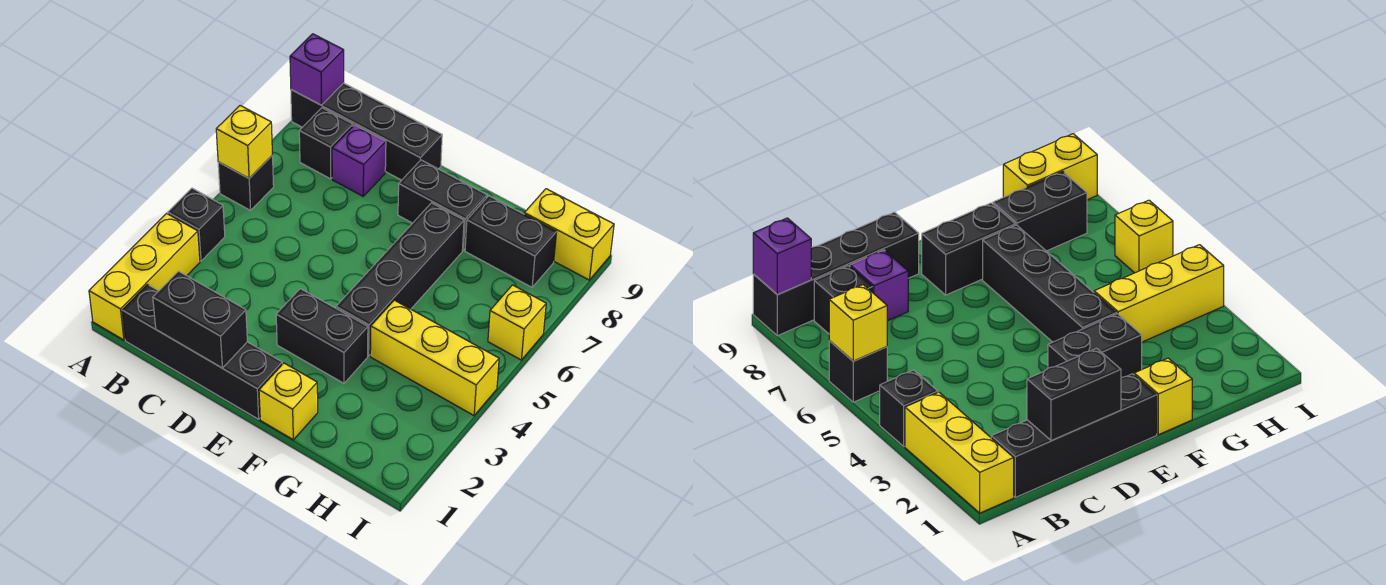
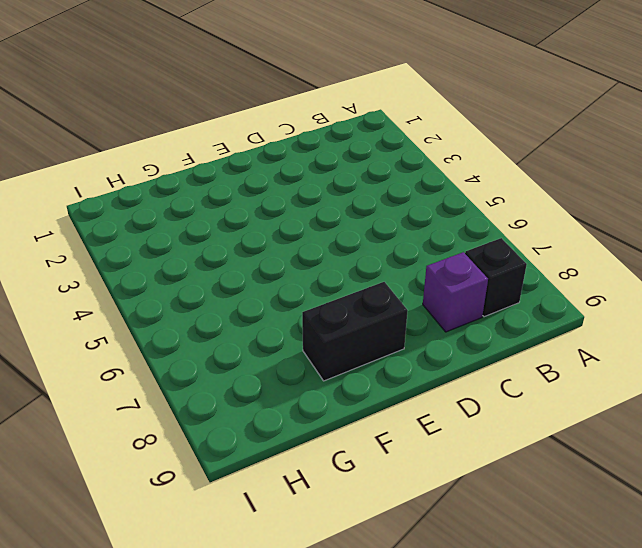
none -> yellow 1x3 brick [89,214,200,340]
none -> black 1x1 brick [168,188,225,261]
none -> black 1x1 brick [218,156,274,210]

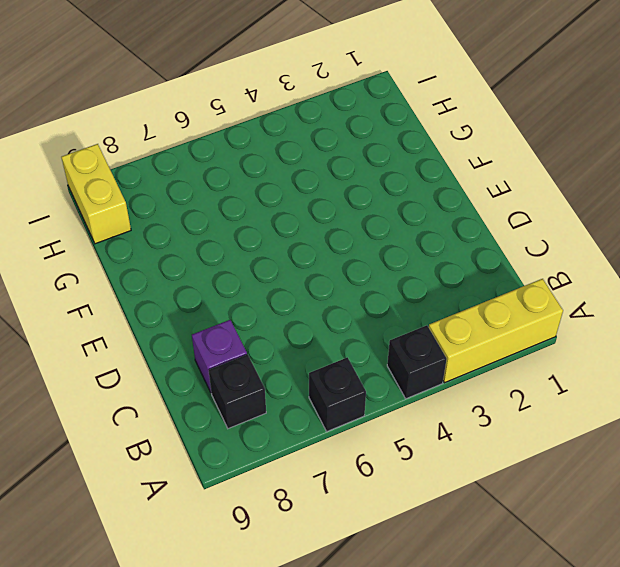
none -> black 1x4 brick [291,83,442,180]
none -> black 1x4 brick [122,285,282,419]
none -> black 1x2 brick [276,289,368,383]

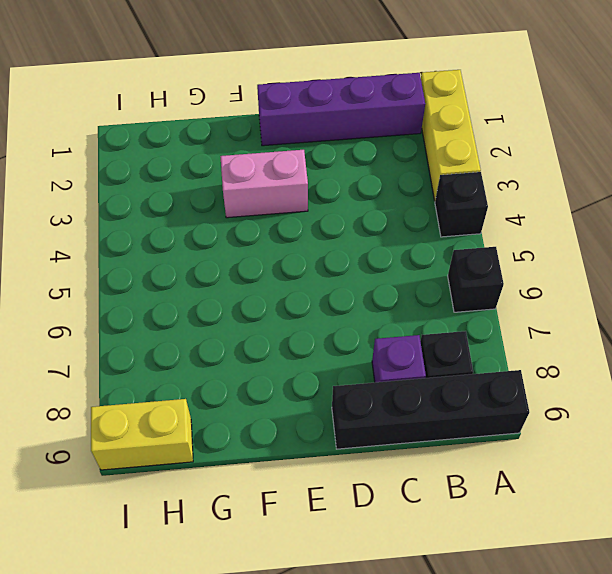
purple 1x4 brick [257,73,425,146] -> black 1x4 brick [122,285,282,419]
pink 1x2 brick [220,150,308,218] -> black 1x2 brick [276,289,368,383]
none -> black 1x2 brick [398,160,487,250]
none -> yellow 1x1 brick [259,363,318,440]
none -> black 1x4 brick [336,203,464,356]

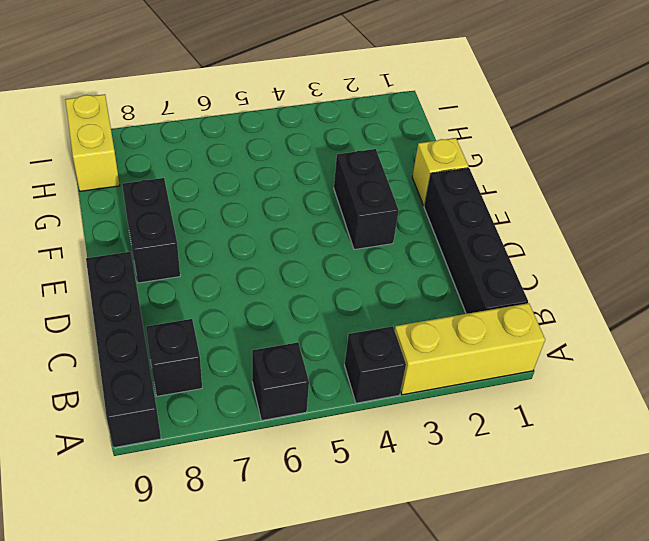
none -> purple 1x1 brick [332,125,386,196]
none -> black 1x4 brick [336,203,464,356]
none -> yellow 1x3 brick [370,300,499,415]

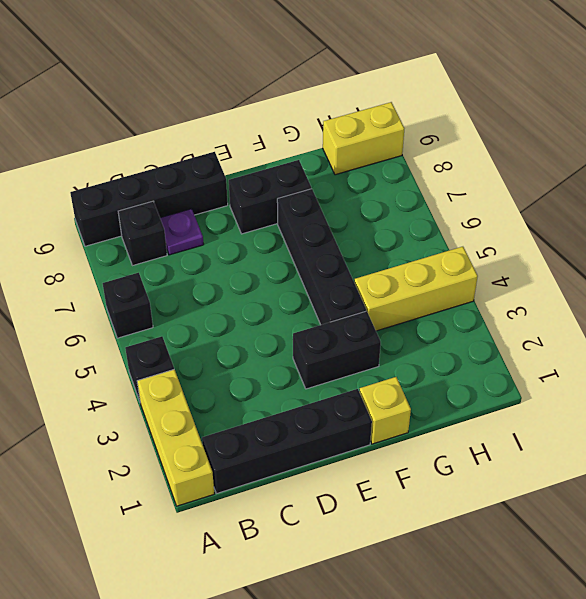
purple 1x1 plate [160,209,204,255] -> purple 1x1 brick [332,125,386,196]
none -> black 1x2 brick [465,196,557,287]
none -> yellow 1x1 brick [488,285,546,360]
none -> yellow 1x1 brick [216,105,272,178]

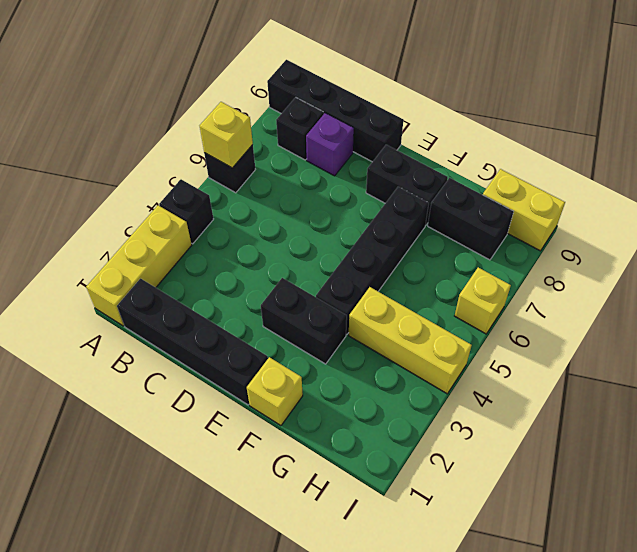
none -> purple 1x1 brick [290,34,344,105]
none -> black 1x2 brick [153,271,247,368]

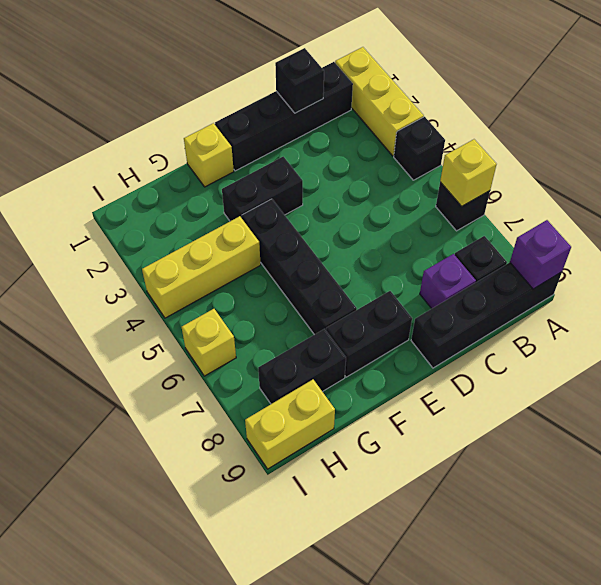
black 1x1 brick [275,48,324,113] -> black 1x2 brick [153,271,247,368]

